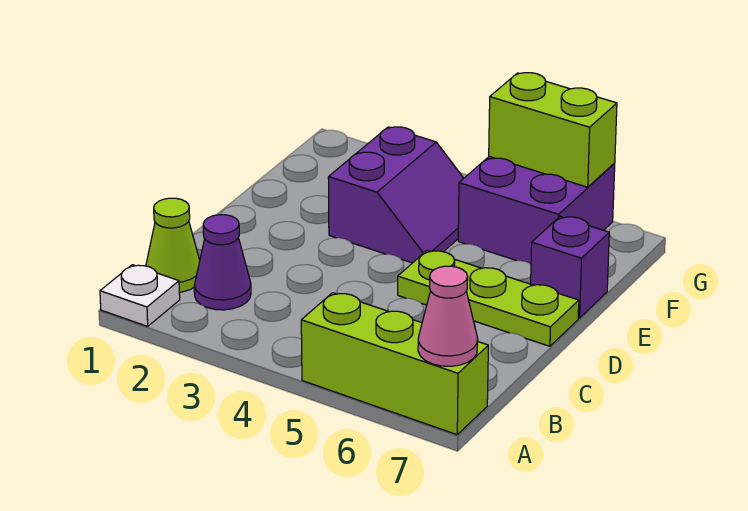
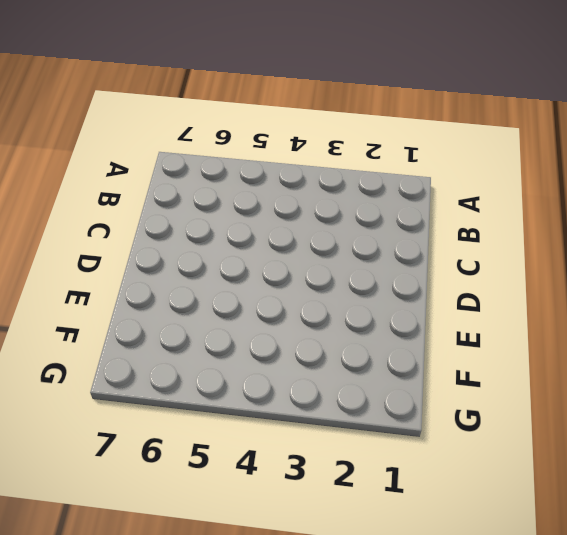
none -> white 1x1 plate [100,265,180,326]
none -> lime 1x3 brick [301,293,488,435]

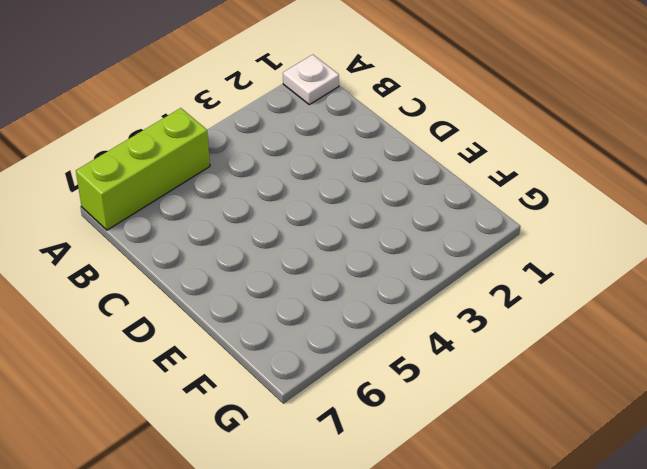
none -> lime 1x1 cone [146,198,200,292]
none -> purple 1x1 cone [194,215,251,310]

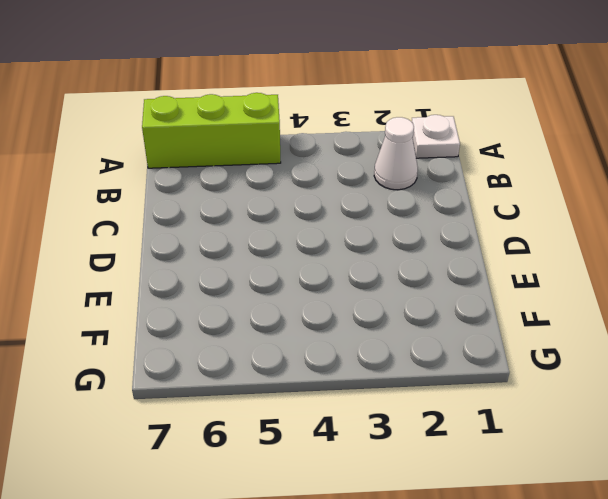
white 1x1 cone [374,117,418,190] -> purple 1x1 cone [194,215,251,310]
none -> lime 1x1 cone [146,198,200,292]
none -> lime 1x3 plate [398,250,579,346]

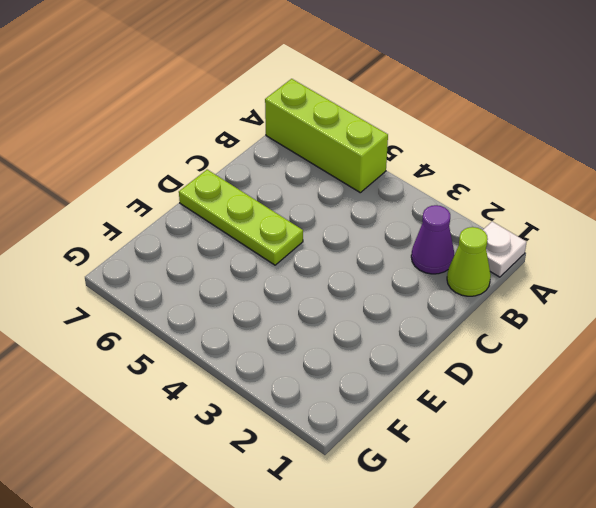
none -> purple 2x2 slope [328,127,464,263]
none -> purple 1x1 brick [531,217,609,318]

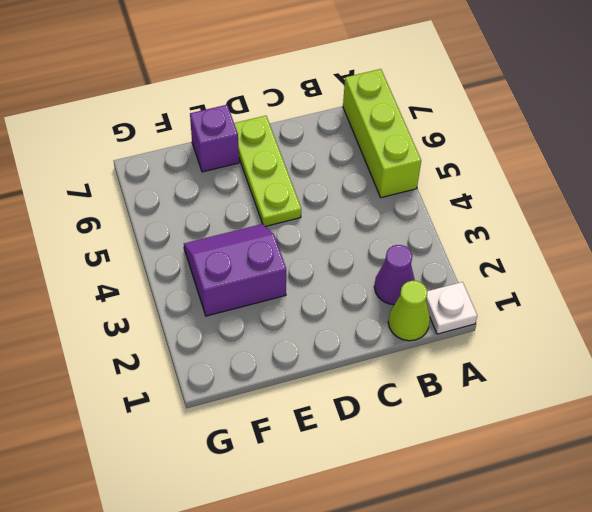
none -> purple 2x2 brick [458,156,615,264]
none -> pink 1x1 cone [418,266,478,366]

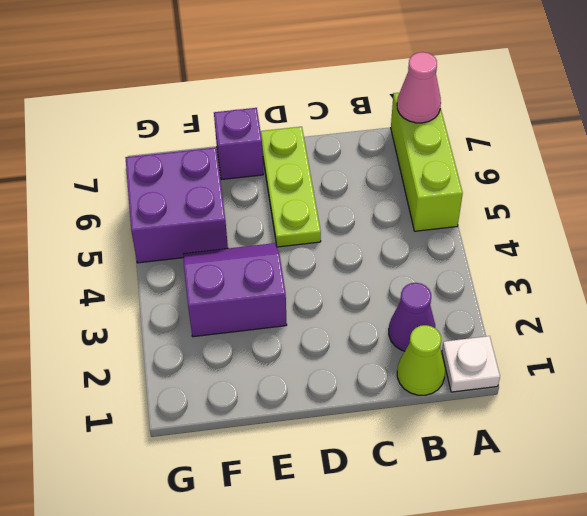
none -> lime 1x2 brick [489,73,617,187]

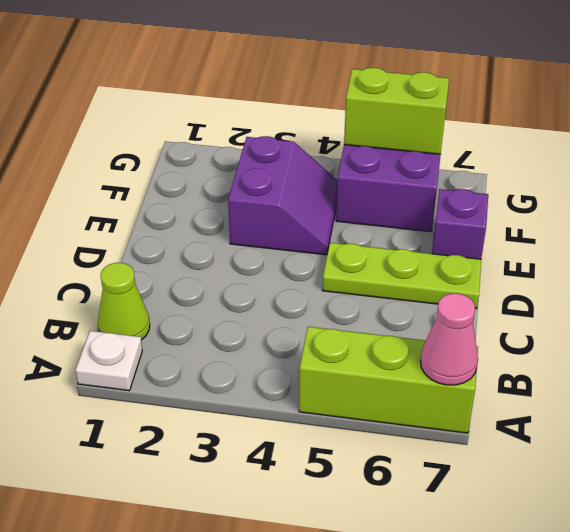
none -> purple 1x1 cone [194,215,251,310]

